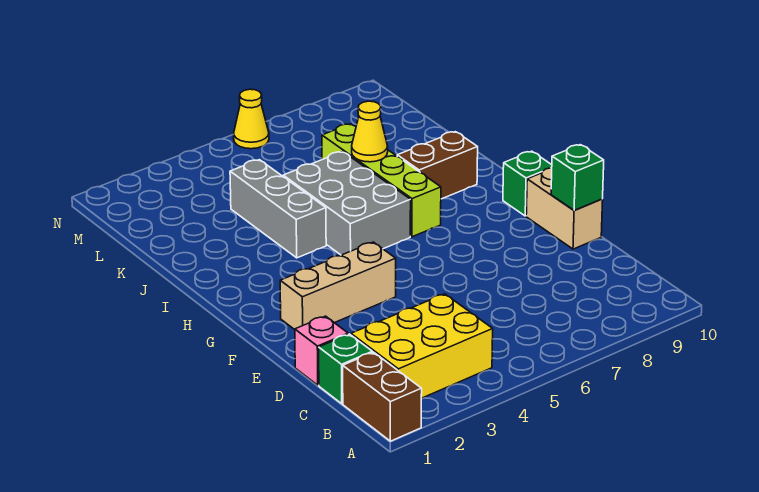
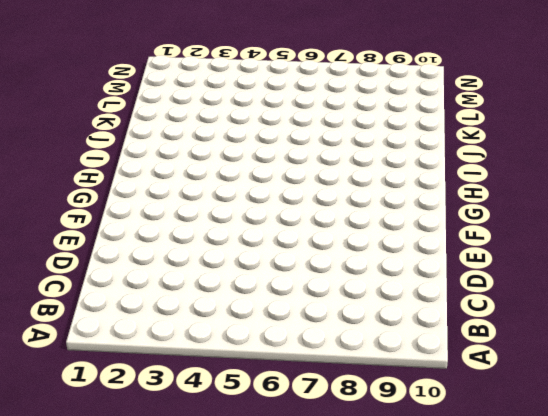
none -> brown 1x2 brick [343,352,422,441]
none -> yellow 2x3 brick [351,294,493,398]
none -> green 1x1 brick [319,334,372,404]

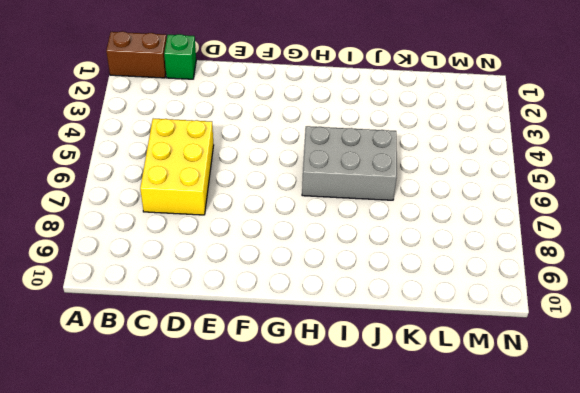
yellow 2x3 brick [140,119,214,215] -> yellow 2x3 brick moved to [351,294,493,398]
none -> pink 1x1 brick [295,316,348,385]
none -> tan 1x2 brick [526,168,603,249]
none -> tan 1x3 brick [280,242,396,330]

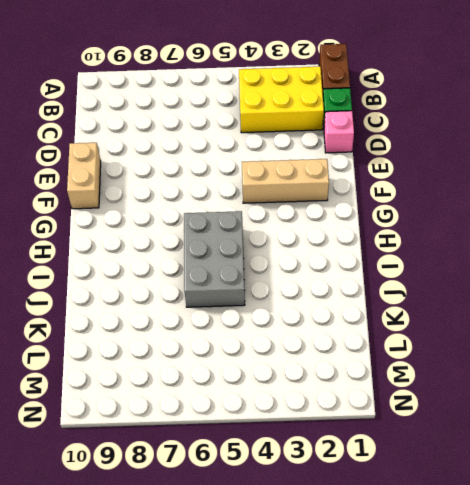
none -> green 1x1 brick [503,151,552,216]
none -> lime 1x4 brick [322,124,441,237]
none -> grey 1x3 brick [230,160,326,258]

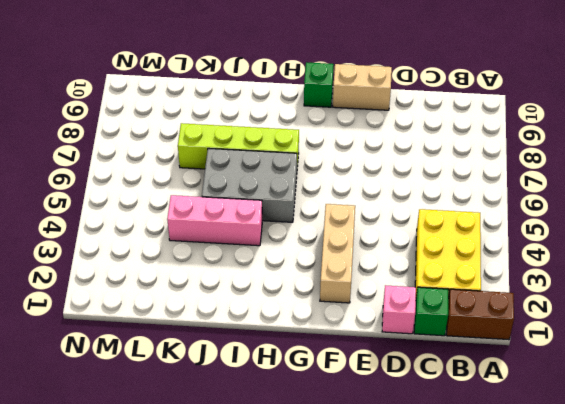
pink 1x3 brick [167,195,262,246] -> grey 1x3 brick [230,160,326,258]
none -> brown 1x2 brick [397,132,478,199]
none -> yellow 1x1 cone [234,89,269,149]
none -> green 1x1 brick [551,145,604,210]

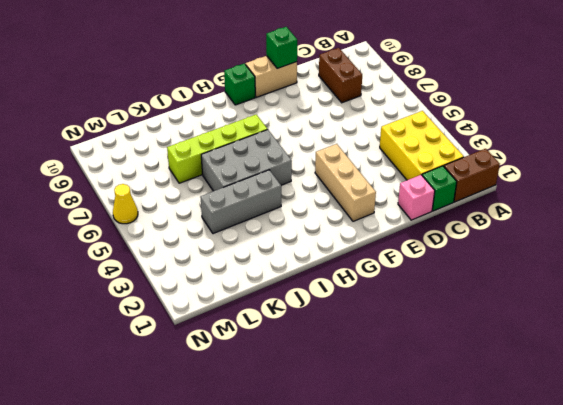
brown 1x2 brick [319,48,362,103] -> brown 1x2 brick moved to [397,132,478,199]
none -> yellow 1x1 cone [352,101,388,162]

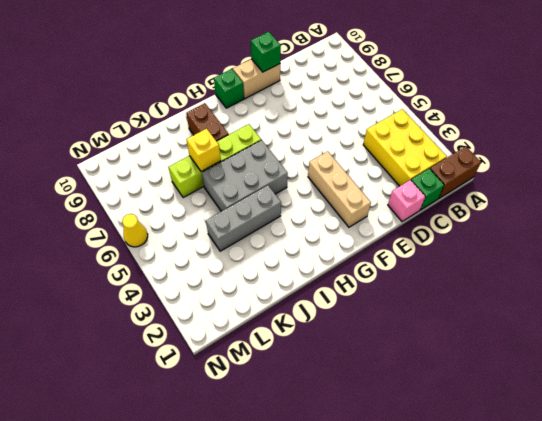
yellow 1x1 brick [186,129,221,171] -> yellow 1x1 cone [352,101,388,162]

